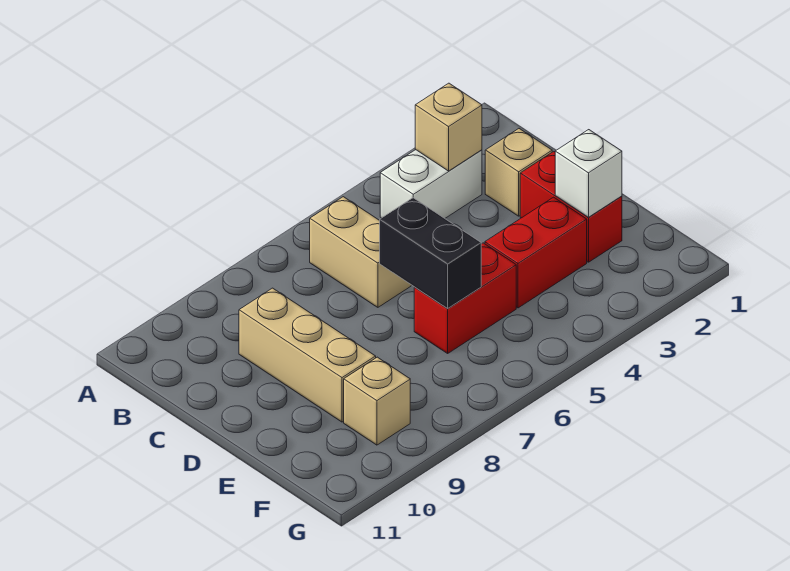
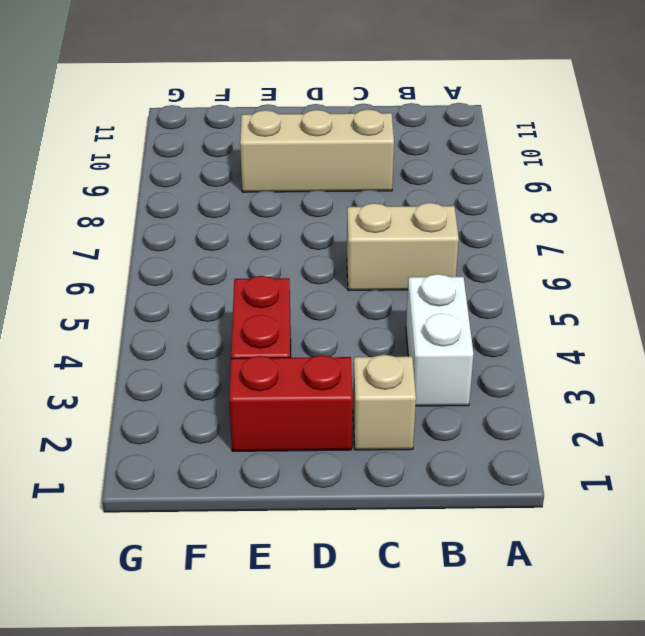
none -> red 1x2 brick [414,243,516,353]
none -> tan 1x1 brick [344,357,410,445]

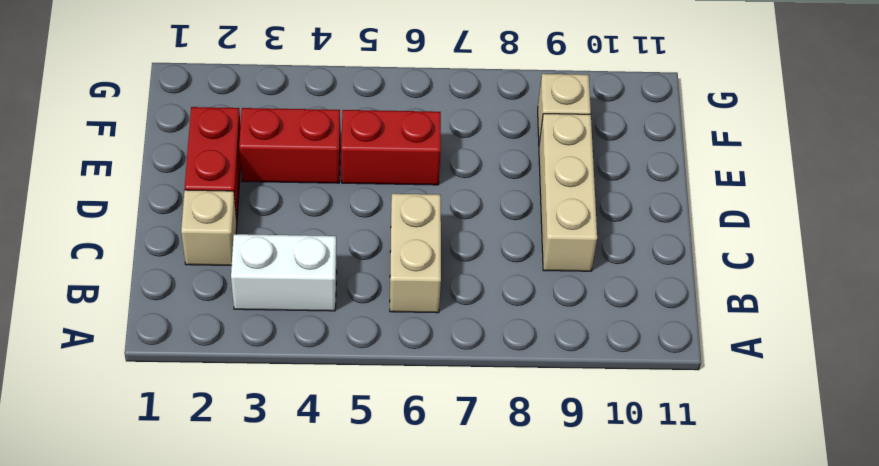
none -> tan 1x1 brick [415,83,482,171]
none -> black 1x2 brick [380,198,481,308]

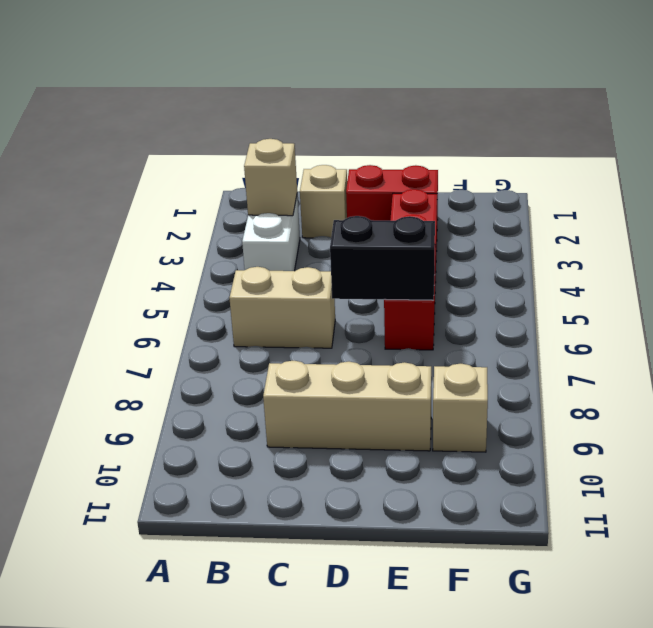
none -> white 1x1 brick [555,130,622,218]

